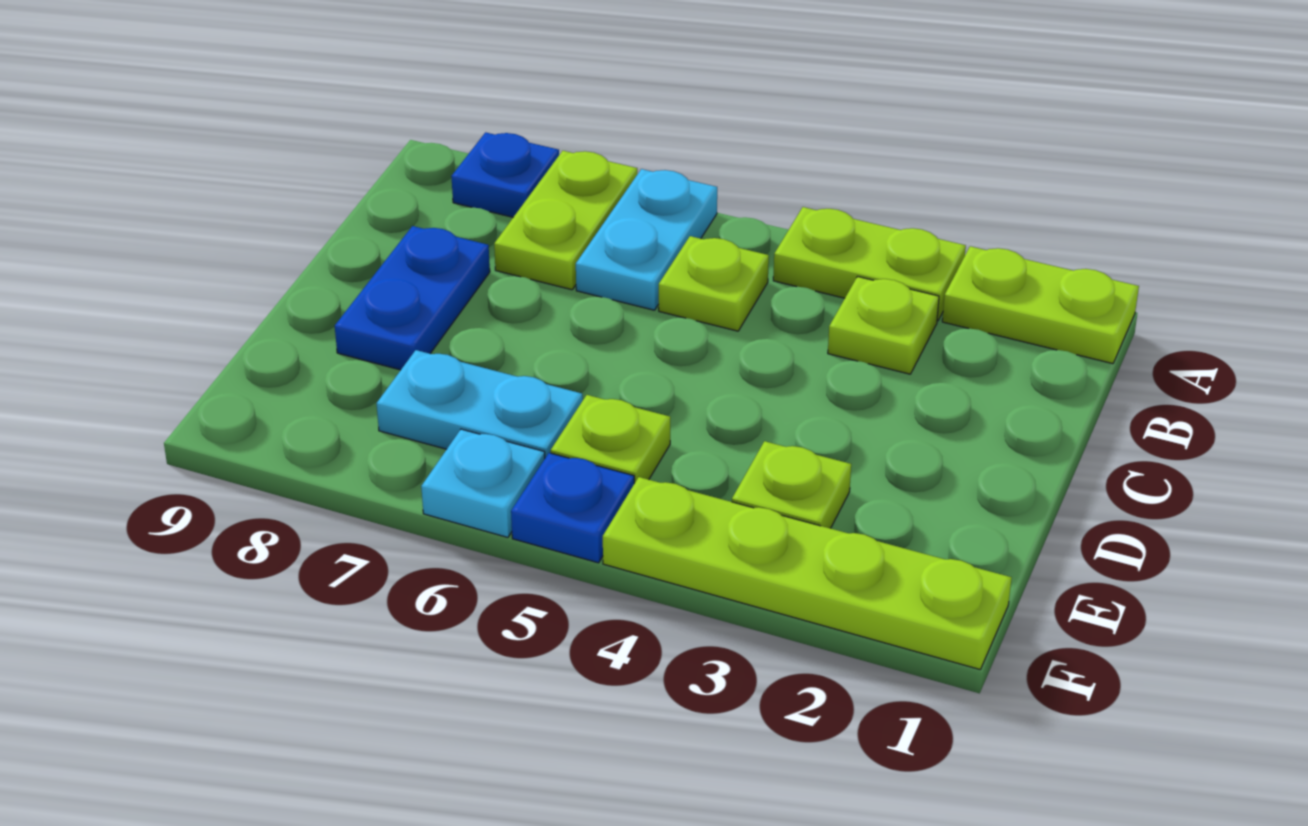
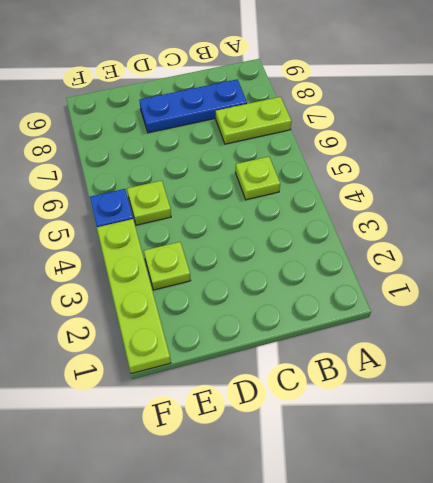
blue 1x3 plate [139,79,247,133] -> blue 1x2 plate [335,226,490,370]
none -> lime 1x2 plate [942,246,1139,364]
none -> lime 1x2 plate [773,207,966,321]
none -> cyan 1x2 plate [576,169,717,310]

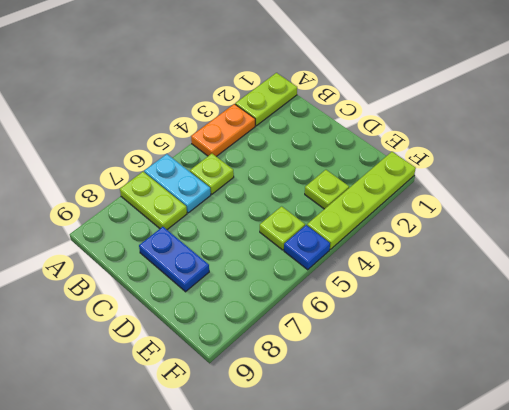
orange 1x2 plate [191,104,255,156] -> lime 1x2 plate [773,207,966,321]
none -> blue 1x1 plate [451,132,559,217]
none -> lime 1x1 plate [828,277,939,374]
none -> cyan 1x2 plate [377,350,583,458]

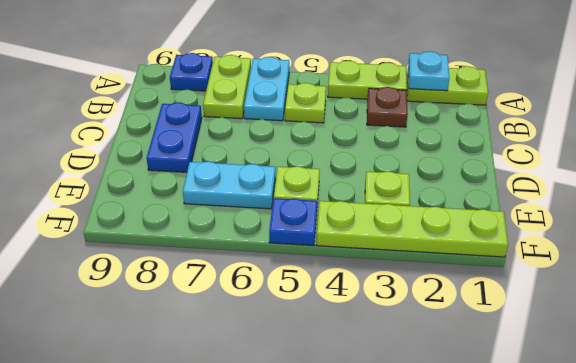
cyan 1x1 plate [408,51,449,91] -> cyan 1x1 plate moved to [421,429,545,537]
brown 1x1 plate [367,87,408,127] -> lime 1x1 plate [828,277,939,374]

